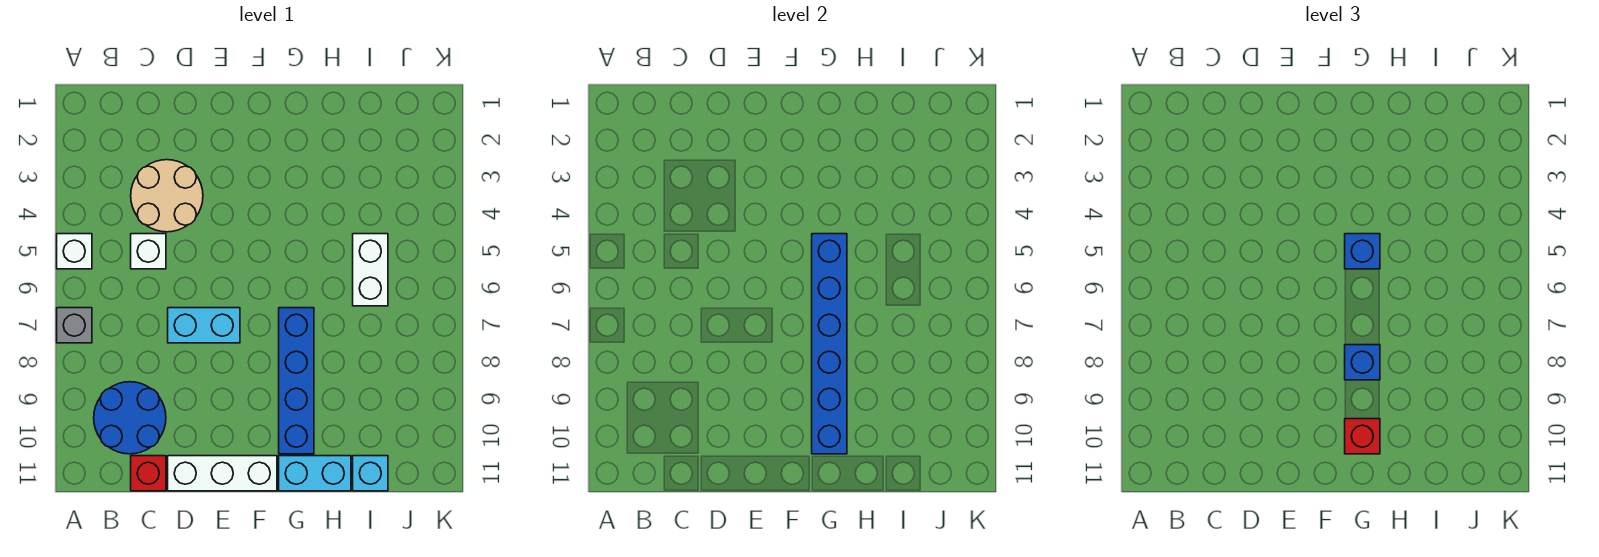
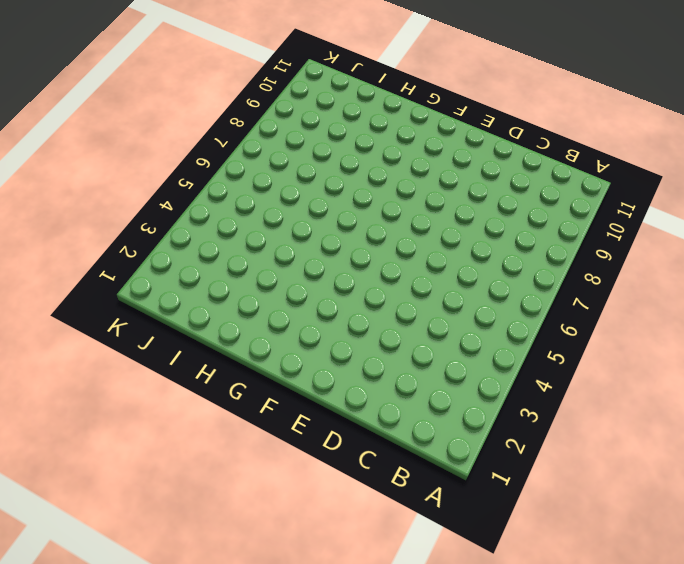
none -> white 1x1 brick [57,234,92,269]
none -> grey 1x1 brick [57,308,92,343]
none -> blue 2x2 round brick [94,382,166,454]

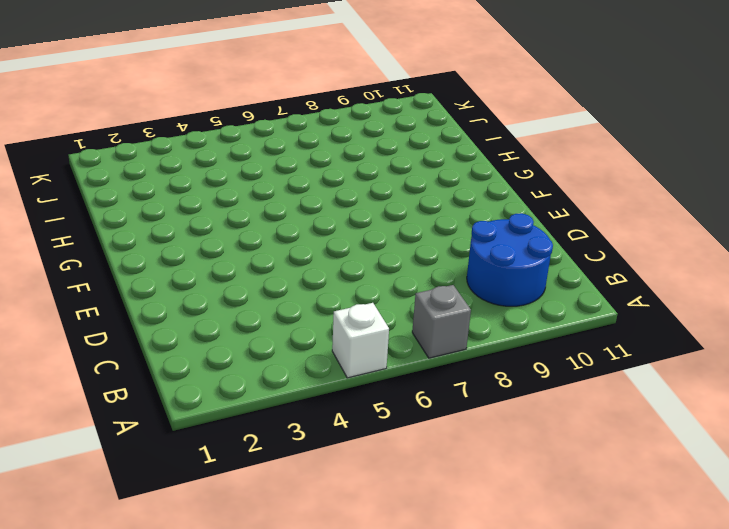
none -> tan 2x2 round brick [131,160,203,232]
none -> white 1x1 brick [131,234,166,269]
none -> red 1x1 brick [131,456,166,491]

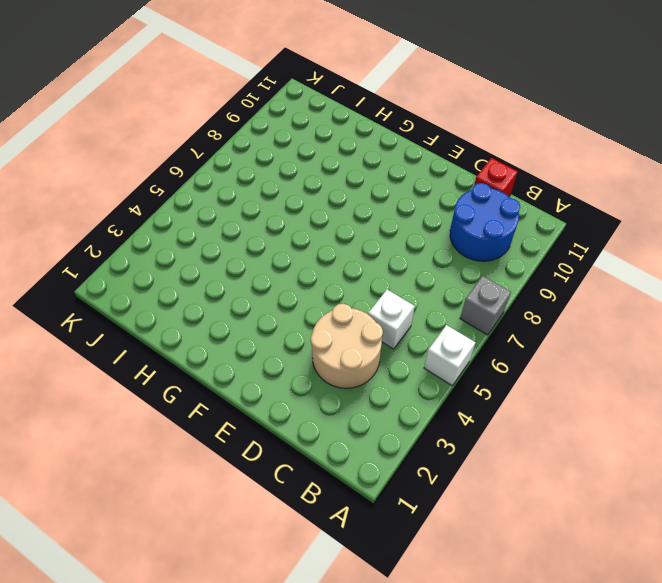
none -> cyan 1x2 brick [168,308,240,343]
none -> white 1x3 brick [168,456,277,491]
none -> blue 1x4 brick [279,308,314,454]

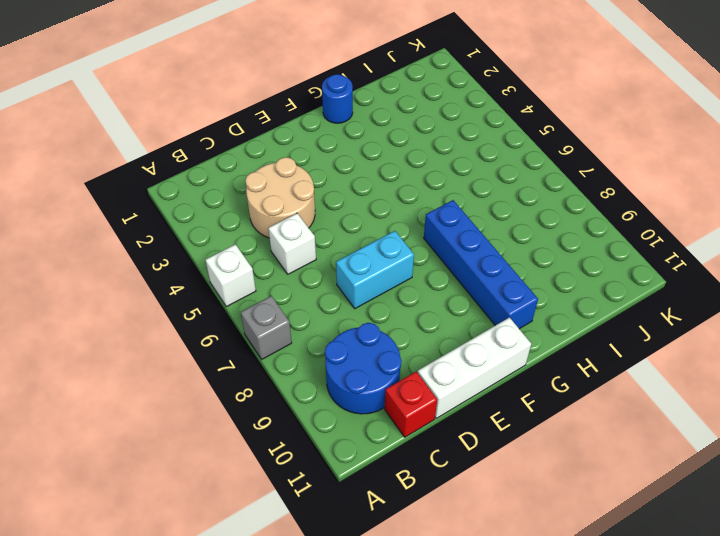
blue 1x1 round brick [322,74,353,123] -> none
none -> cyan 1x2 brick [279,456,351,491]
none -> white 1x2 brick [353,234,388,306]
none -> cyan 1x1 brick [353,456,388,491]

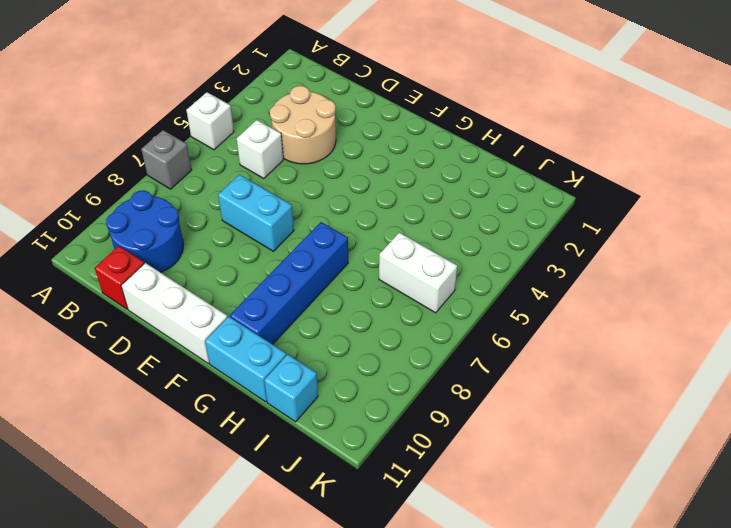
white 1x2 brick [379,232,457,313] -> white 1x2 brick turned to [353,234,388,306]
none -> blue 1x6 brick [812,234,847,454]
none -> blue 1x1 brick [1345,234,1380,269]
none -> blue 1x1 brick [1345,345,1380,380]

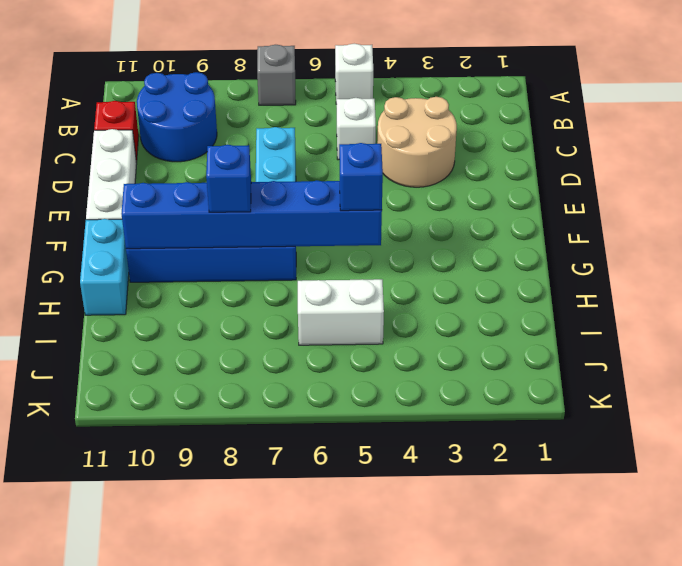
none -> cyan 1x1 brick [353,456,388,491]
none -> red 1x1 brick [1345,419,1380,454]

